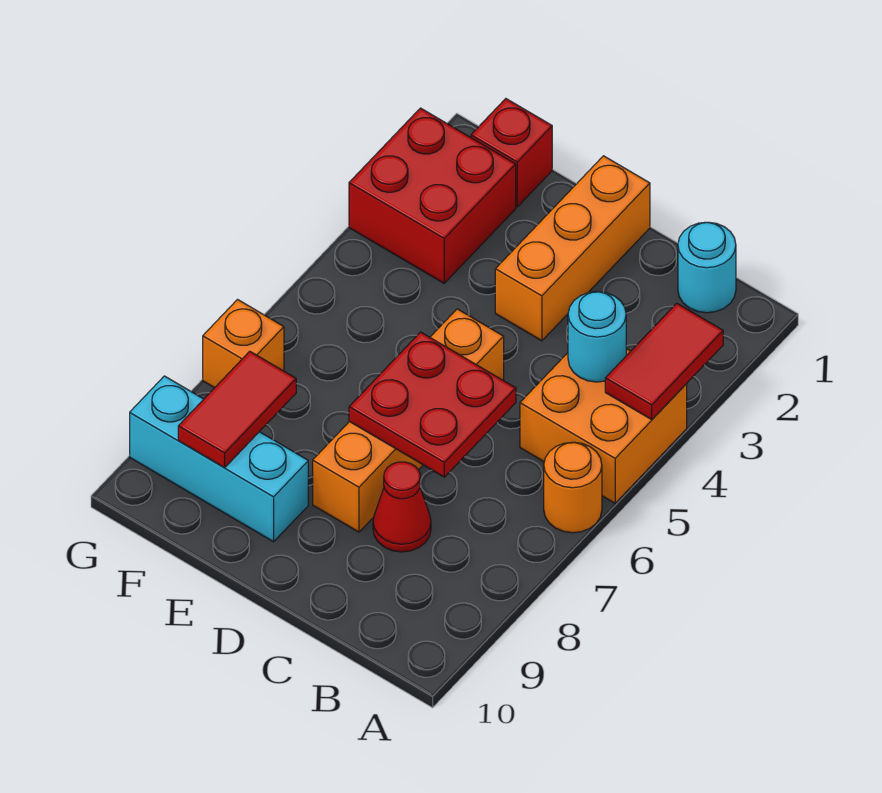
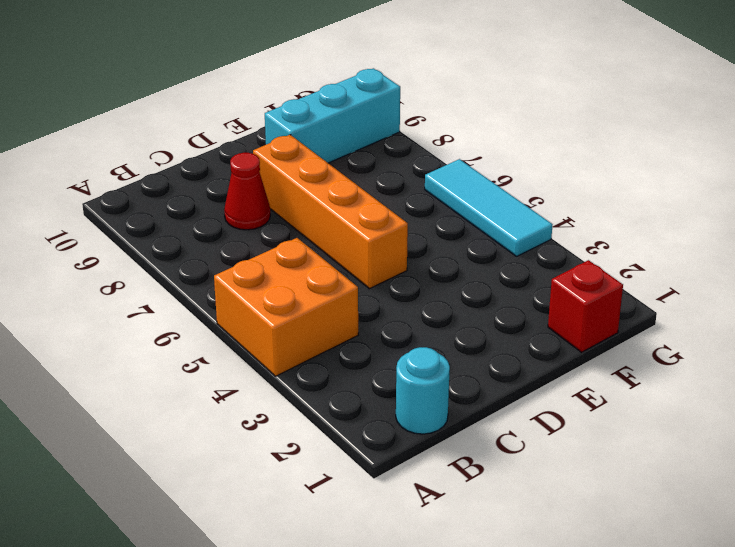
cyan 1x3 tile [425,159,553,256] -> none
none -> orange 1x1 round brick [544,442,602,533]
none -> orange 1x3 brick [495,156,650,341]
none -> red 2x2 brick [349,108,516,283]

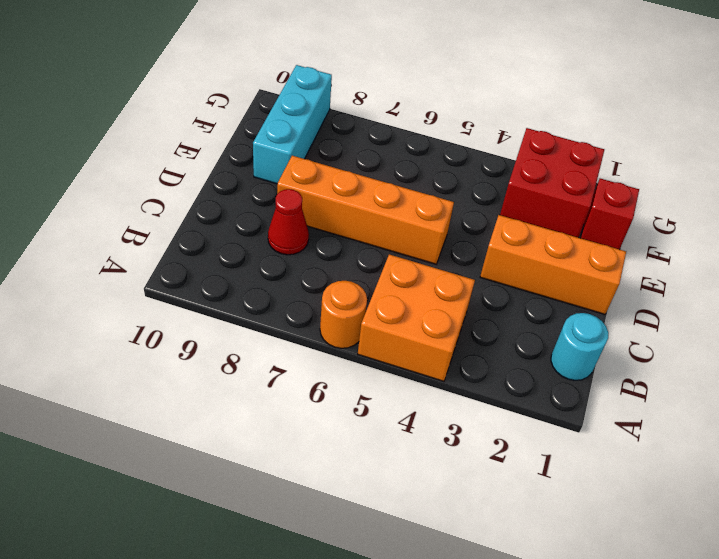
none -> orange 1x1 brick [203,300,284,388]
none -> red 1x2 tile [605,303,723,420]
none -> cyan 1x1 round brick [568,292,626,382]

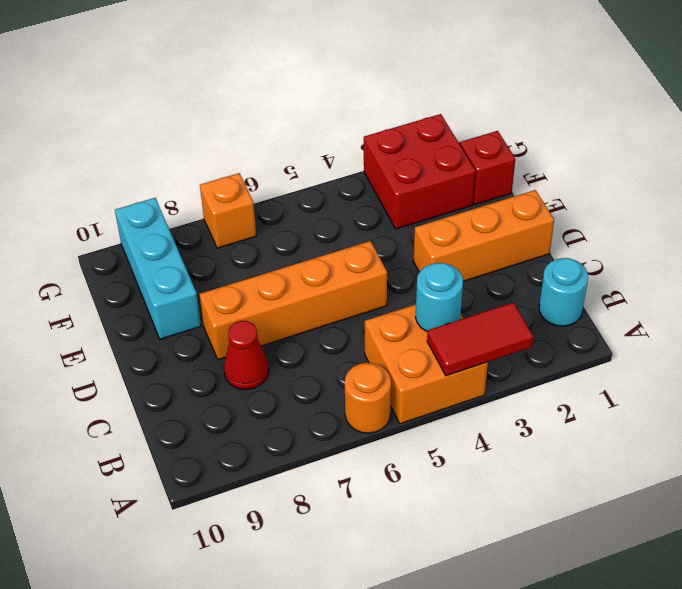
none -> red 2x2 plate [349,332,516,477]
none -> red 1x2 tile [178,351,296,468]

